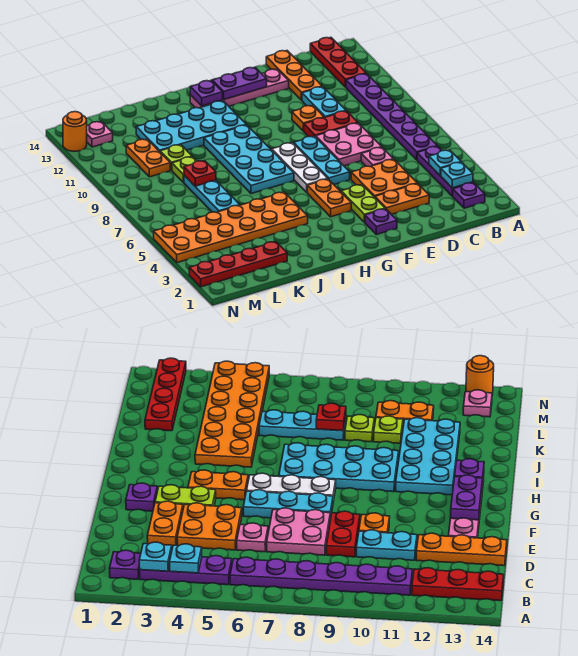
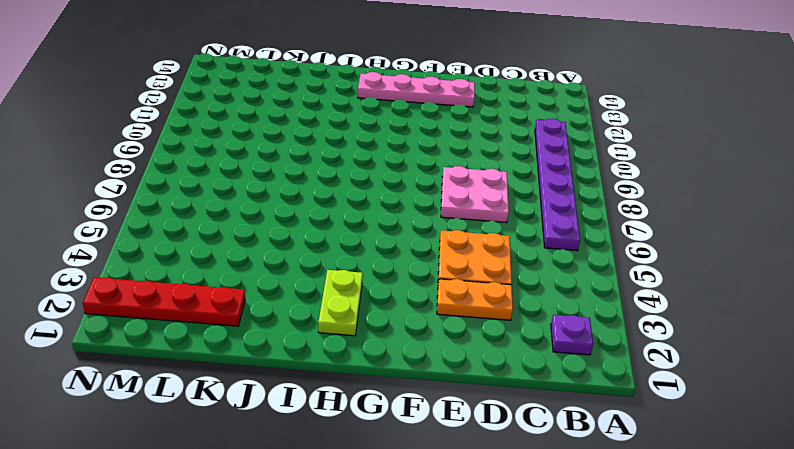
lime 1x2 plate [318,270,363,336] -> lime 1x2 plate moved to [341,185,385,222]
none -> purple 1x3 plate [417,146,473,196]
none -> red 1x3 plate [310,37,366,87]
none -> pink 1x1 plate [361,147,394,167]
none -> red 1x2 plate [304,111,358,137]

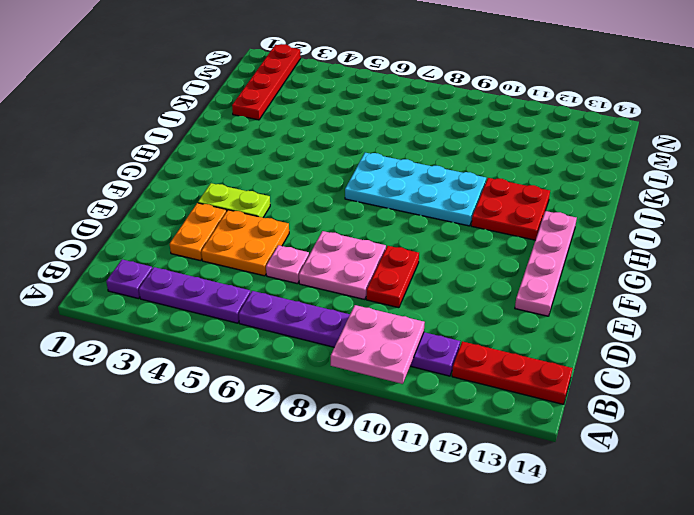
pink 2x2 plate [331,305,425,384] -> none
red 2x2 plate [471,178,550,240] -> cyan 2x4 plate [136,101,246,152]
none -> cyan 1x2 plate [302,87,346,117]
none -> orange 1x3 plate [266,51,322,100]
none -> orange 1x1 plate [292,105,324,131]
none -> purple 1x1 plate [365,209,397,234]

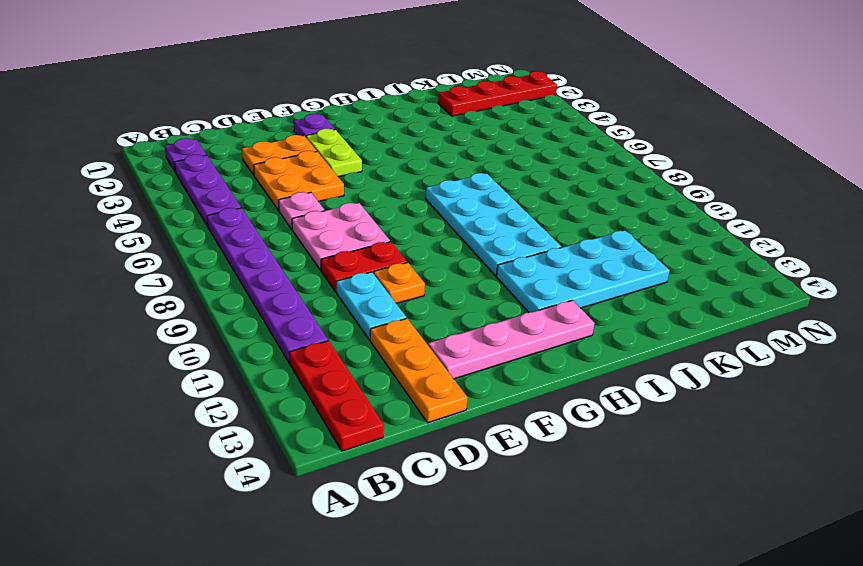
none -> cyan 1x3 plate [294,136,350,184]
none -> orange 1x2 plate [307,179,351,217]
none -> white 1x3 plate [272,143,327,192]
none -> orange 2x6 plate [154,192,308,263]

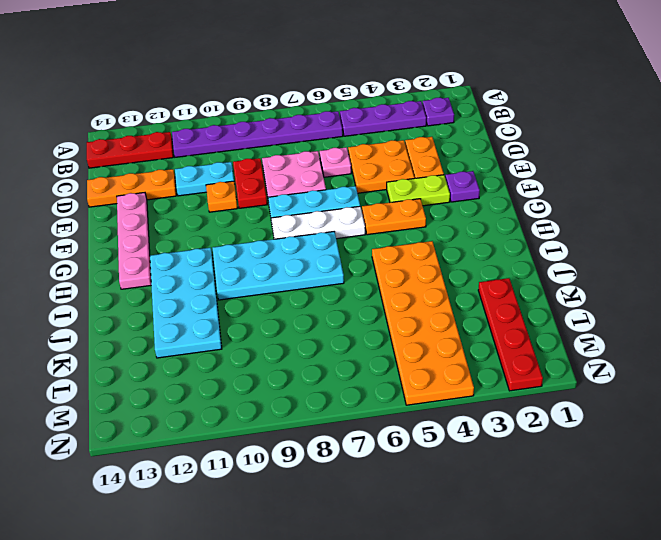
none -> cyan 1x3 plate [184,175,240,212]
none -> lime 1x1 plate [172,157,197,182]
none -> lime 1x1 plate [160,145,192,170]
none -> orange 1x2 plate [126,139,170,177]

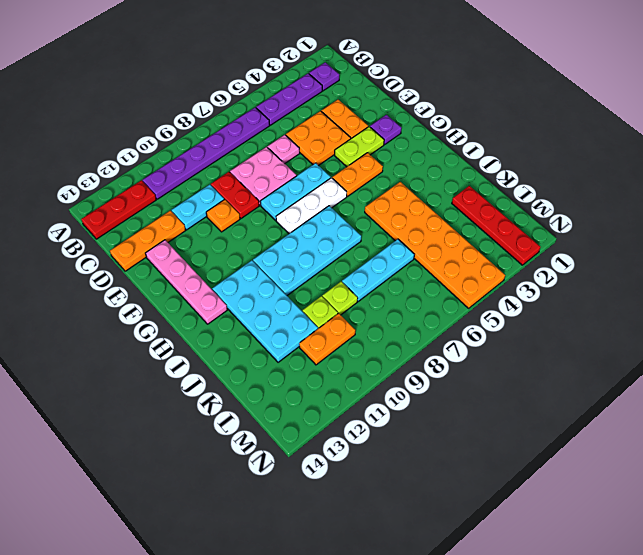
none -> pink 1x1 plate [87,121,113,147]
none -> orange 1x1 round brick [63,112,87,151]
none -> cyan 1x1 plate [441,162,473,188]
none -> cyan 1x1 plate [429,150,461,176]

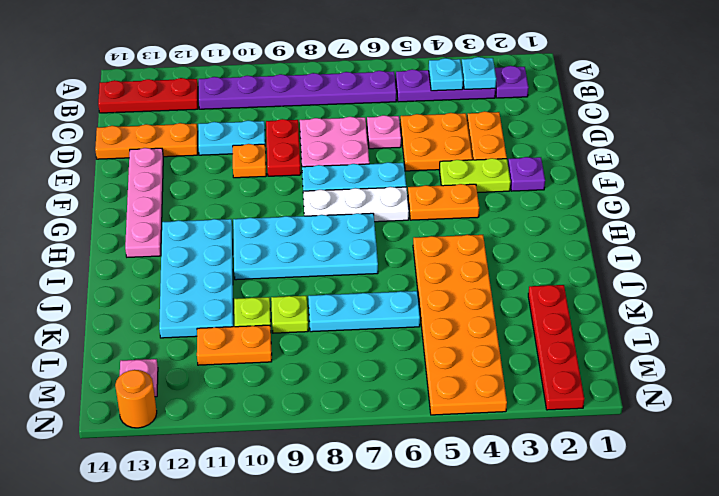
none -> purple 1x2 plate [212,67,267,99]
none -> purple 1x1 plate [190,80,223,106]
none -> red 1x1 plate [184,161,216,186]

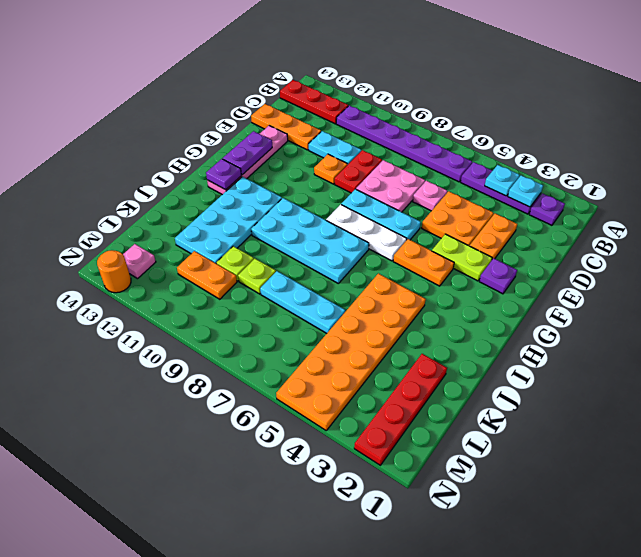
none -> red 1x1 plate [184,161,216,186]

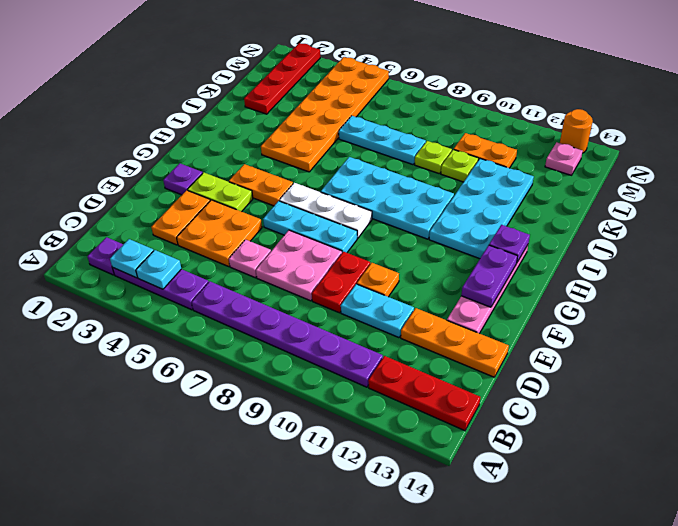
none -> red 1x1 plate [184,161,216,186]

